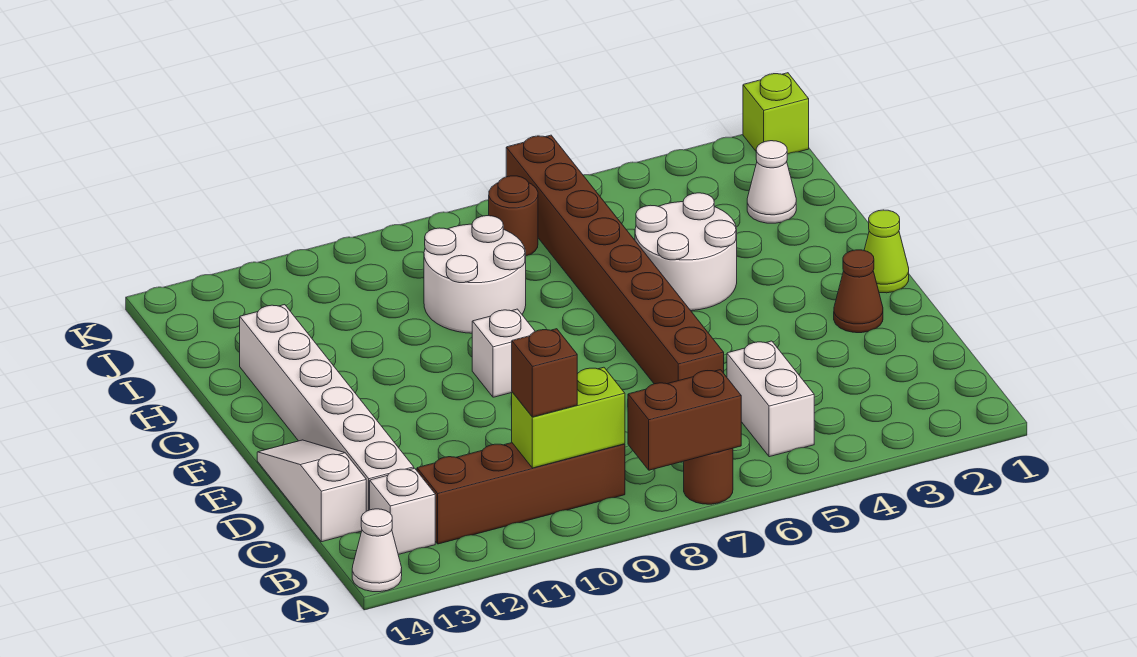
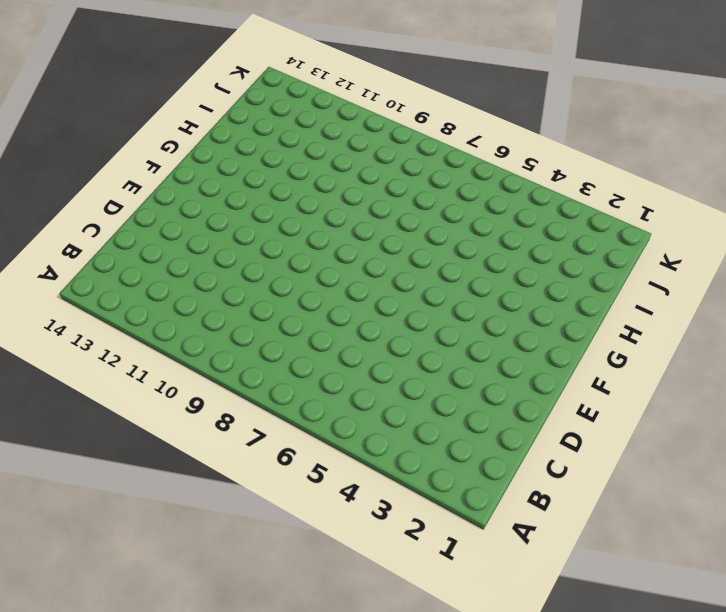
none -> brown 1x1 round brick [684,448,733,504]
none -> white 1x1 cone [352,509,402,592]
none -> white 1x2 brick [727,341,814,457]

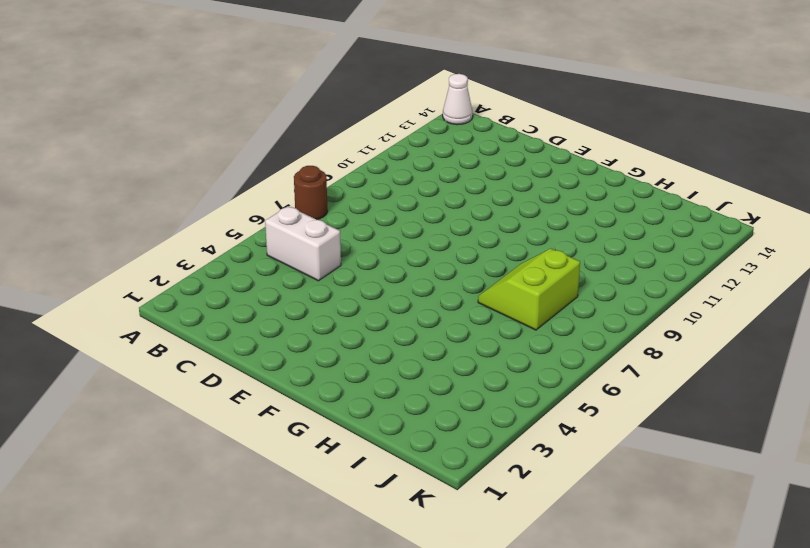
lime 2x2 slope [478,249,580,330] -> white 2x2 round brick [424,216,526,333]
none -> brown 1x4 brick [417,443,625,544]
none -> white 1x1 brick [370,468,435,555]
none -> white 1x6 brick [240,305,414,511]

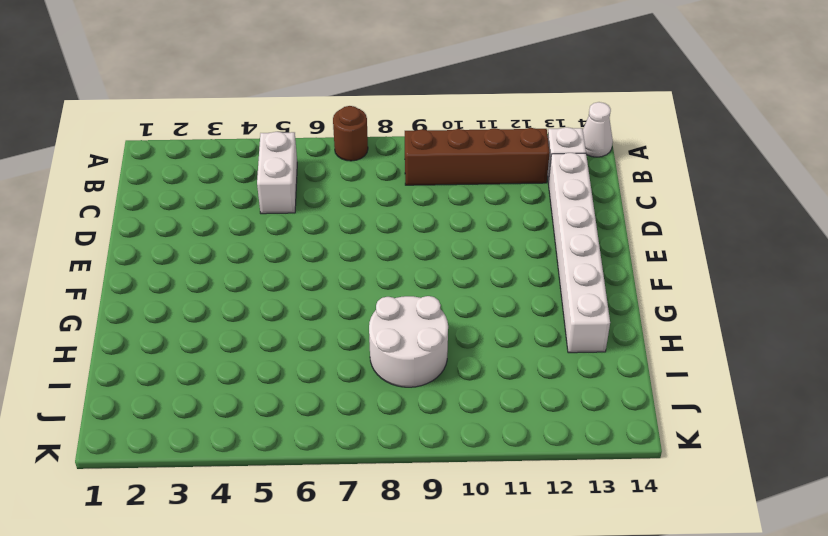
none -> white 1x3 slope [257,440,366,542]
none -> brown 1x8 brick [506,135,724,384]
none -> brown 1x1 cone [834,250,883,333]

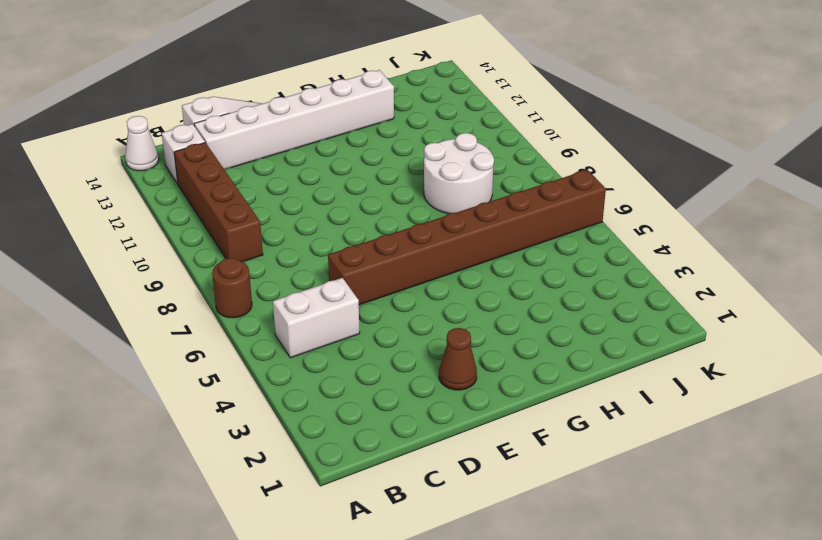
none -> lime 1x1 cone [864,210,909,293]
none -> white 1x1 brick [472,309,535,397]
none -> white 2x2 round brick [635,193,737,311]

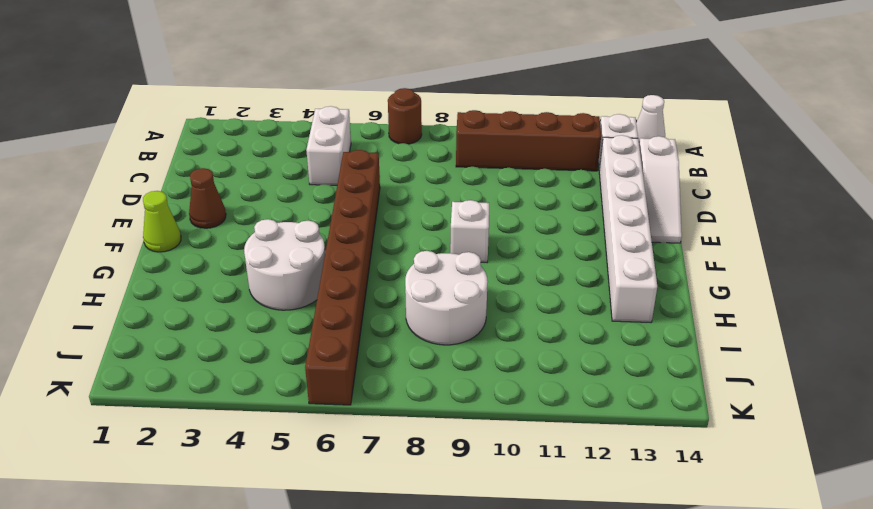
none -> white 1x1 cone [747,141,796,223]
none -> brown 1x1 round brick [489,176,538,256]
none -> lime 1x1 brick [743,73,809,154]

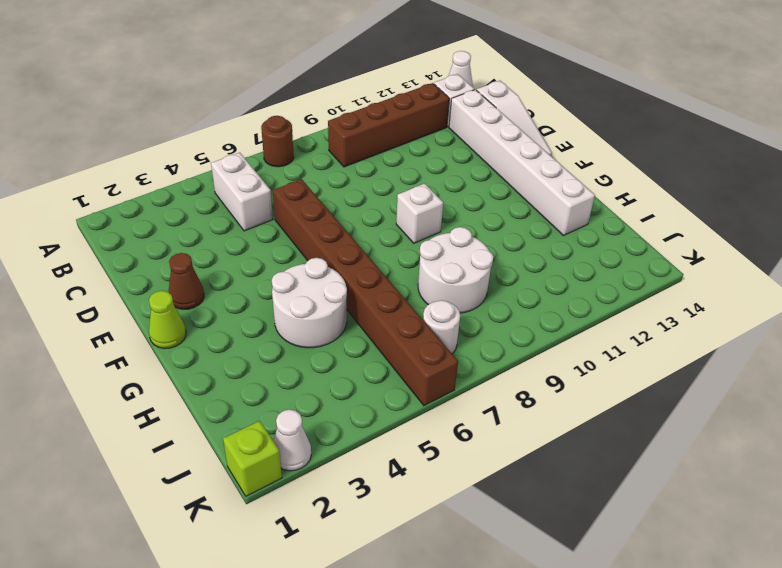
white 1x1 round brick [423,300,460,354] -> brown 1x1 round brick [489,176,538,256]
white 1x1 cone [274,410,311,471] -> white 1x1 cone moved to [747,141,796,223]
none -> brown 1x2 brick [628,370,741,470]
none -> lime 1x2 brick [512,367,625,468]
none -> brown 1x1 brick [512,329,577,417]

